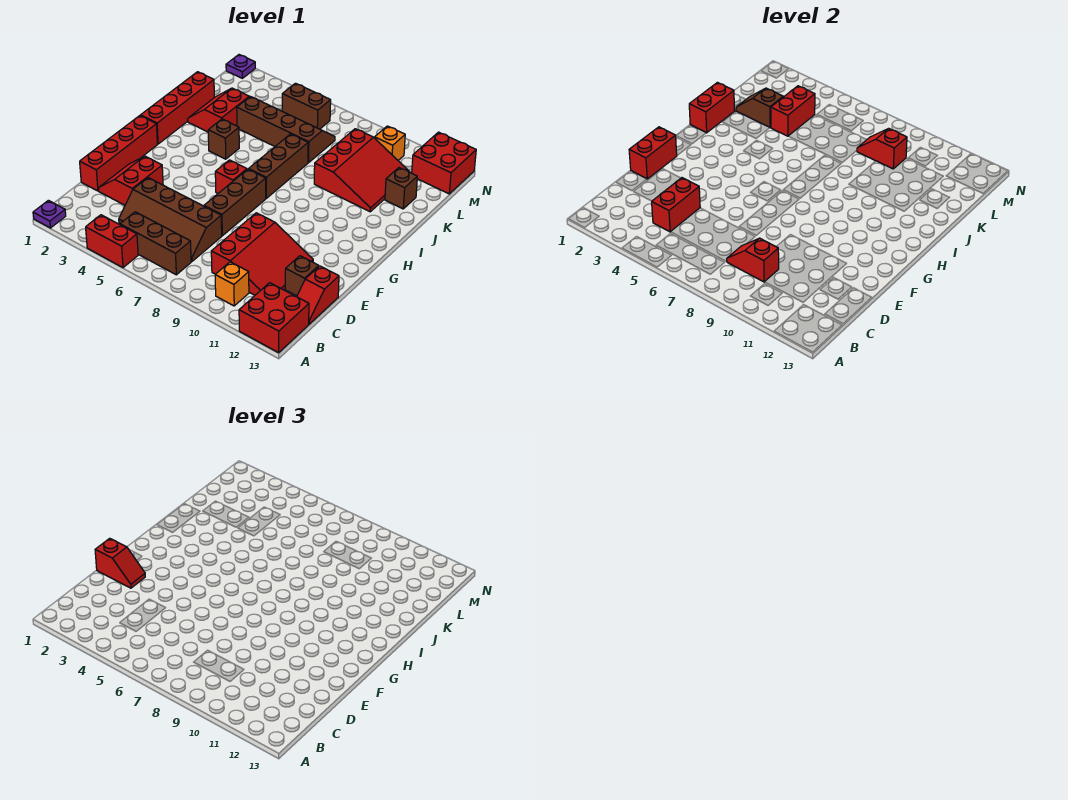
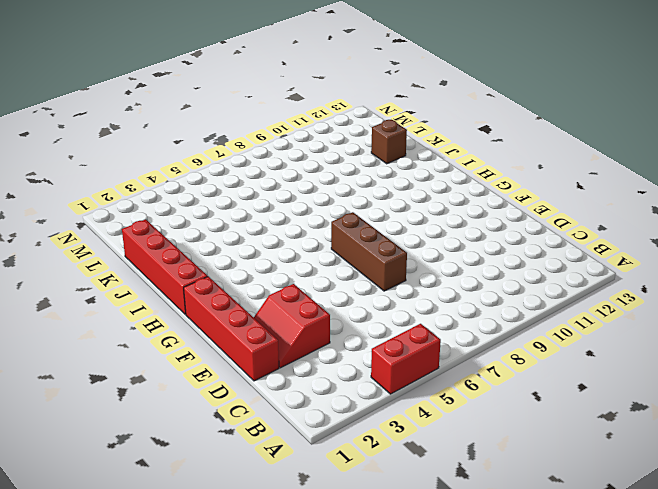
none -> purple 1x1 plate [33,200,66,228]
none -> red 2x2 brick [239,283,309,353]
none -> brown 1x3 brick [120,212,191,275]
none -> orange 1x1 brick [215,262,249,306]

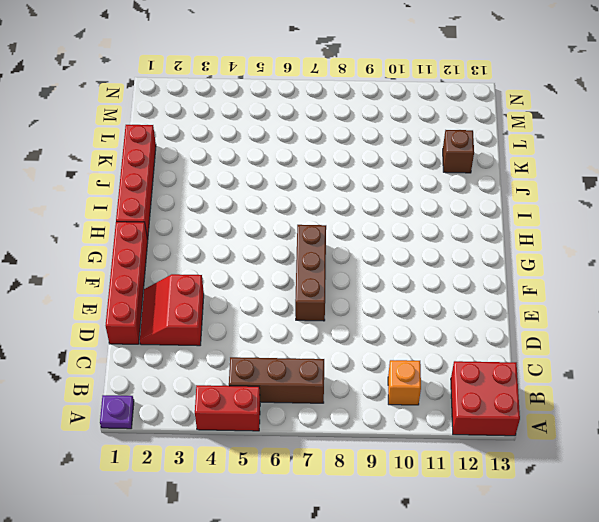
none -> brown 2x4 slope [119,178,222,262]
none -> red 3x3 slope [211,213,313,295]
none -> red 1x2 slope [297,266,339,324]
none -> brown 1x1 brick [285,256,319,296]

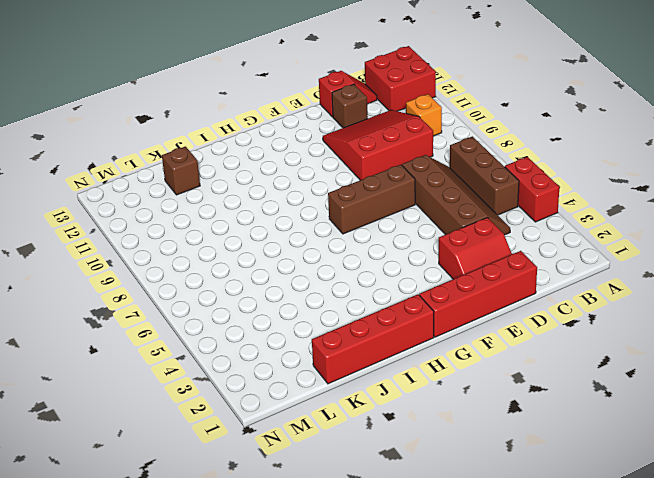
none -> purple 1x1 plate [33,200,66,228]
none -> red 1x1 brick [215,160,247,193]
none -> brown 1x3 brick [249,134,308,198]
none -> brown 1x1 brick [208,119,239,159]

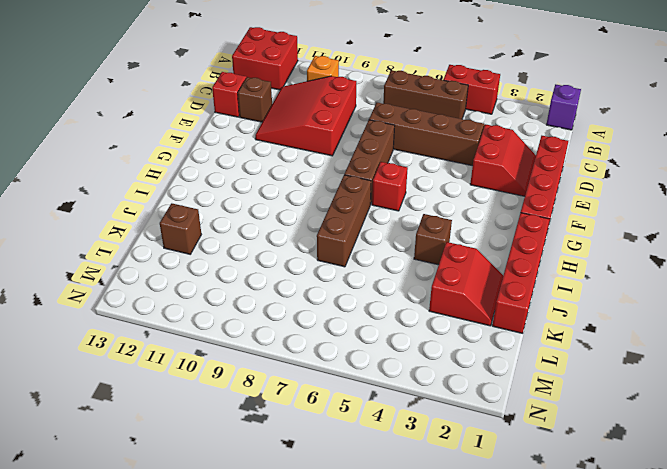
purple 1x1 brick [546,84,581,130] -> purple 1x1 plate [33,200,66,228]
none -> red 3x3 slope [314,129,409,212]
none -> brown 2x4 slope [237,97,335,163]
none -> brown 1x2 brick [282,83,331,129]
none -> orange 1x1 brick [375,126,405,160]

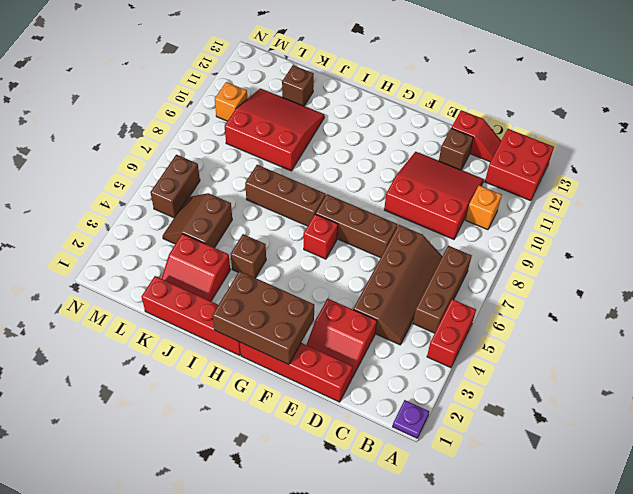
brown 2x3 brick [212,271,314,365] -> red 1x2 brick [629,127,677,179]
brown 2x2 slope [163,193,232,248] -> brown 2x4 slope [237,97,335,163]
none -> red 2x2 brick [412,132,476,194]
none -> purple 1x1 plate [226,55,255,78]
none -> red 1x2 brick [652,178,700,232]
none -> red 1x2 slope [727,238,779,282]

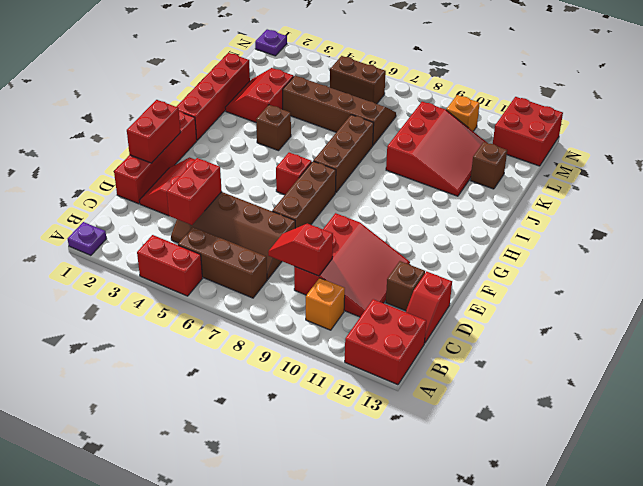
none -> red 1x2 brick [689,82,735,133]
none -> brown 1x2 slope [736,88,783,127]
none -> red 1x2 brick [771,86,815,136]
none -> red 1x2 slope [857,128,907,169]

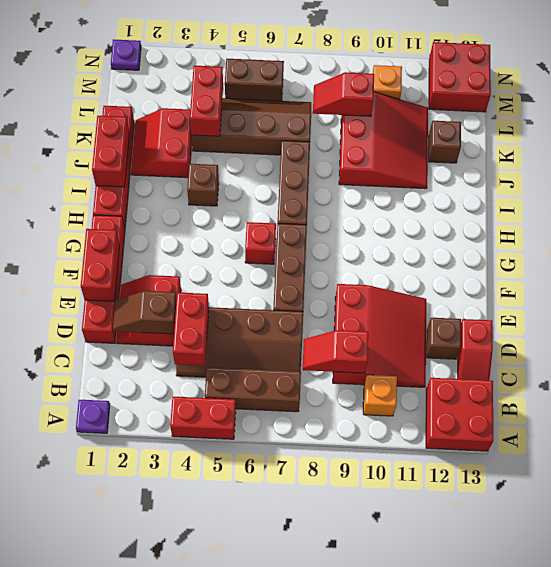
brown 1x2 slope [113,291,177,334] -> brown 1x2 slope moved to [736,88,783,127]
none -> red 1x2 slope [95,538,145,588]

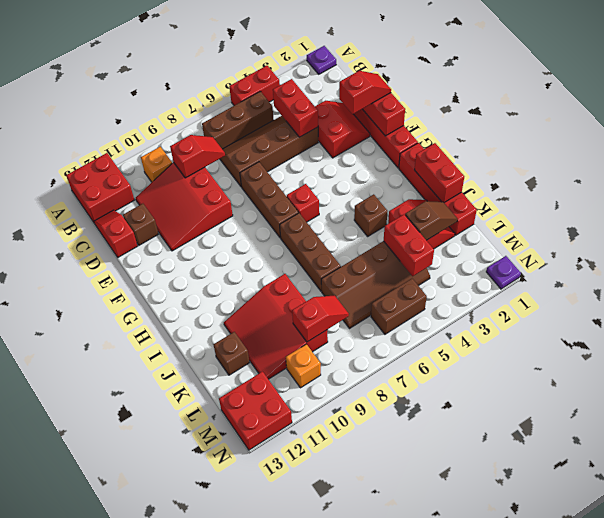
red 1x2 slope [339,71,391,114] -> red 1x2 slope turned to [95,538,145,588]

